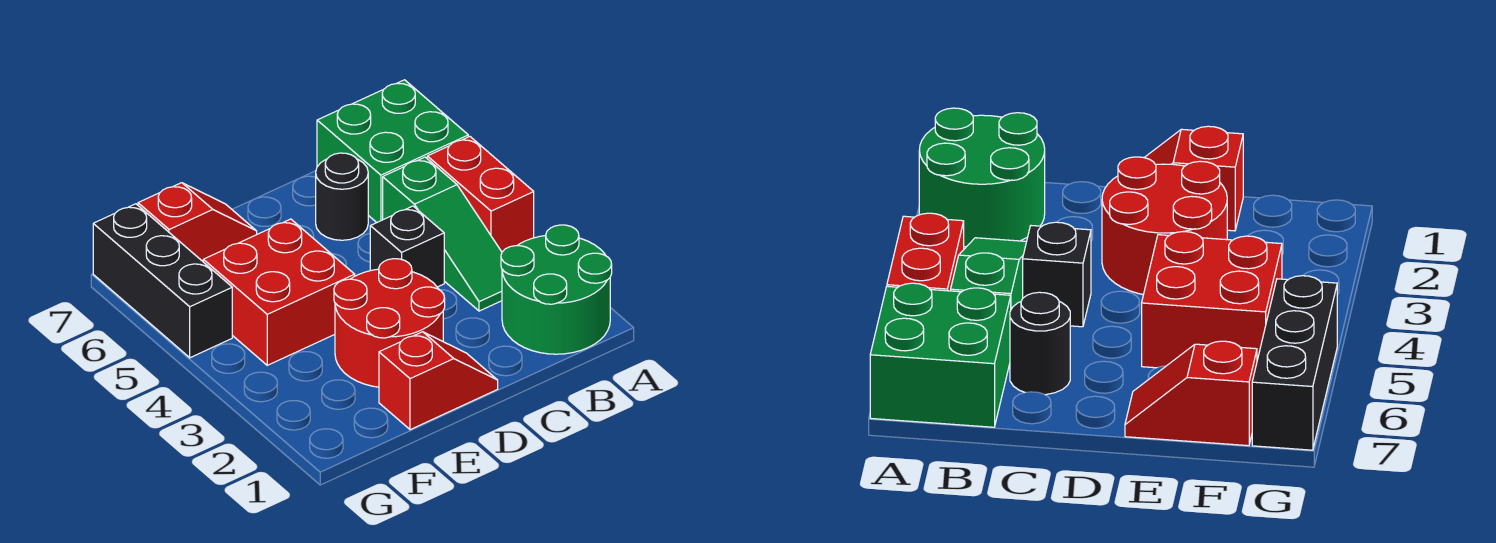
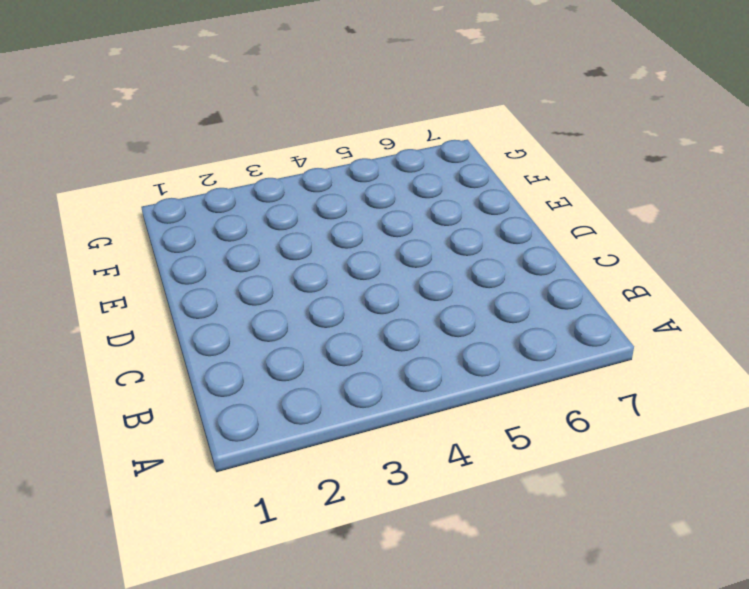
none -> green 2x2 round brick [501,225,612,354]
none -> red 1x2 brick [427,137,534,252]

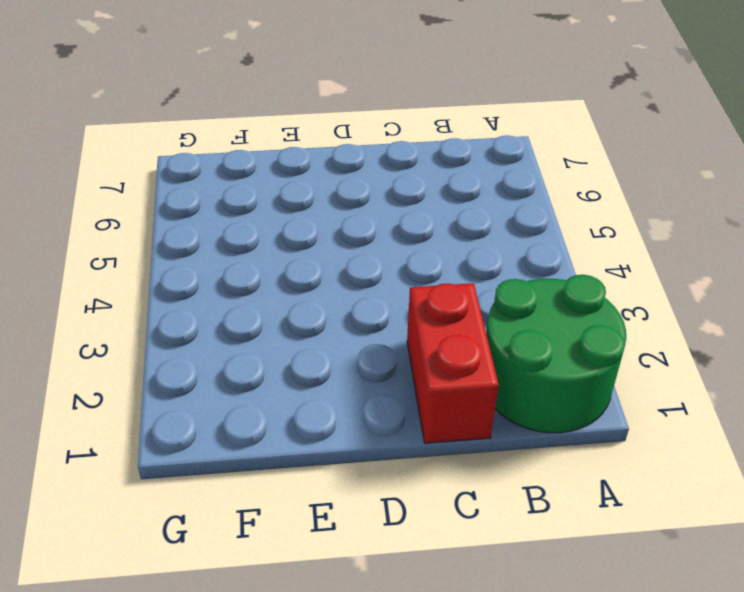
red 1x2 brick [407,283,499,443] -> red 1x2 brick moved to [427,137,534,252]
none -> green 2x2 brick [317,80,468,223]
none -> green 1x3 slope [383,157,502,311]

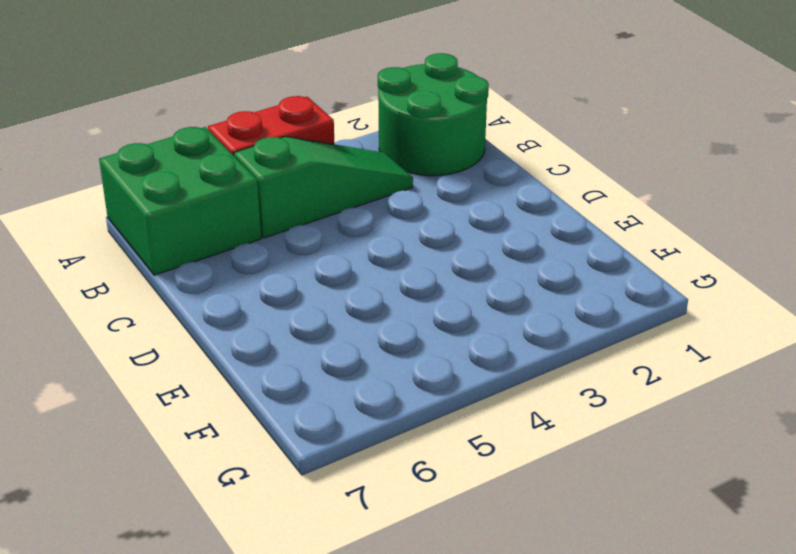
none -> black 1x1 brick [370,206,444,287]
none -> black 1x1 round brick [316,153,368,240]

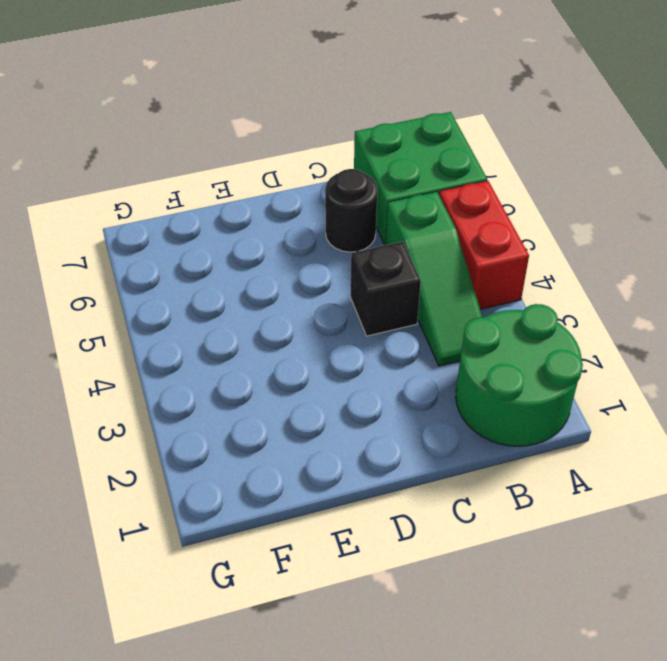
none -> red 1x2 slope [379,332,498,430]
none -> red 2x2 round brick [334,259,445,387]

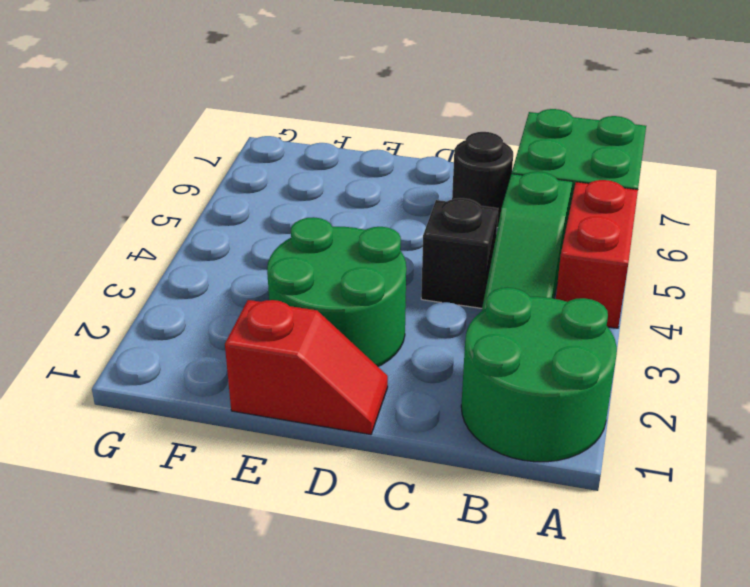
green 2x2 round brick [267,217,406,366] -> red 2x2 round brick [334,259,445,387]
none -> red 2x2 brick [203,219,355,365]
none -> red 1x2 slope [138,183,257,261]

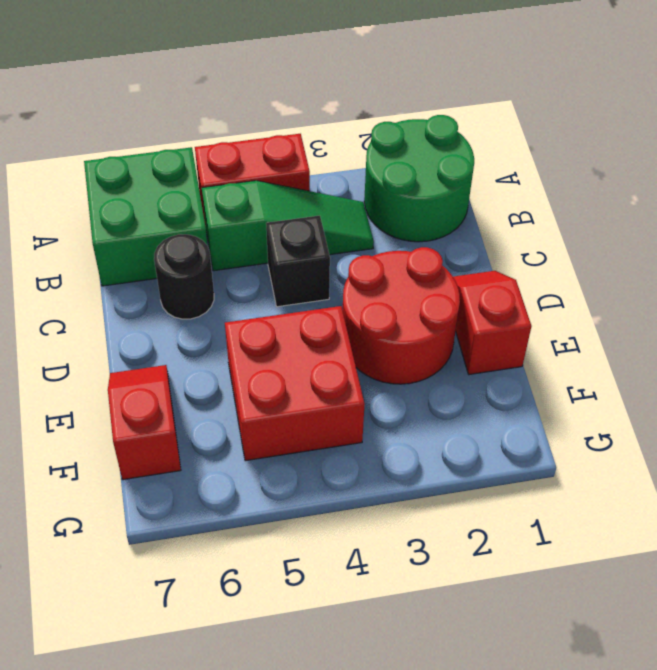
none -> black 1x3 brick [93,204,232,358]

